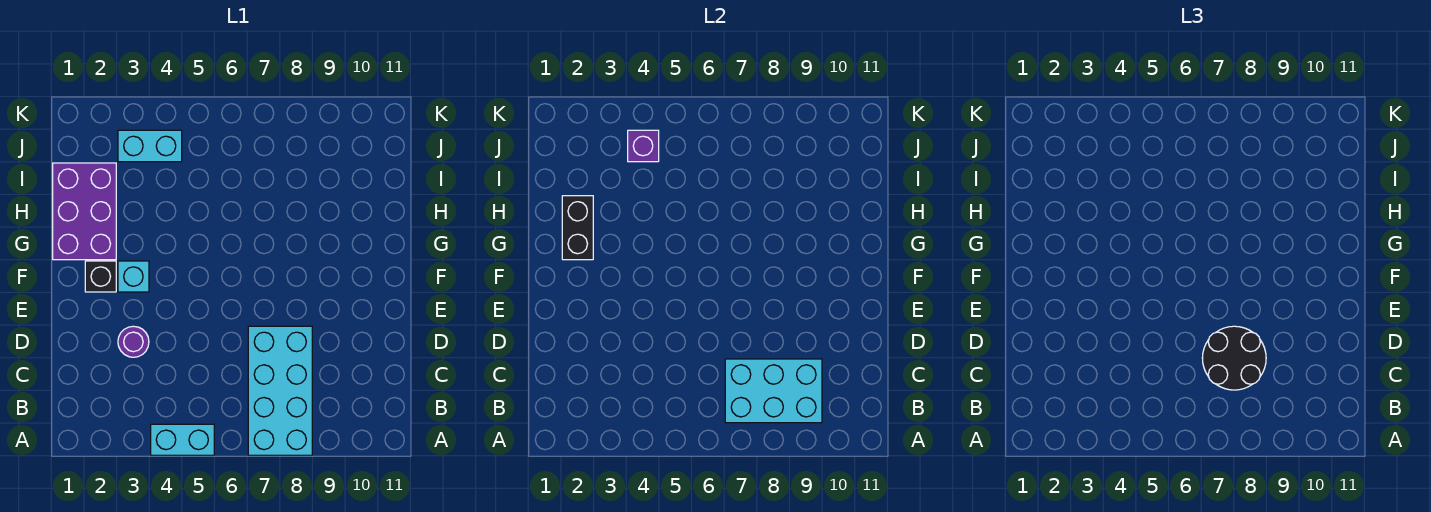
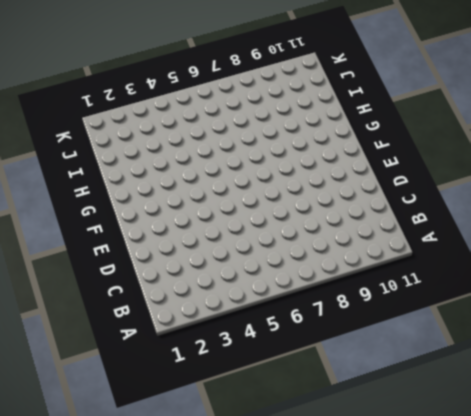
none -> cyan 1x2 brick [151,424,214,455]
none -> cyan 2x4 brick [248,326,312,455]

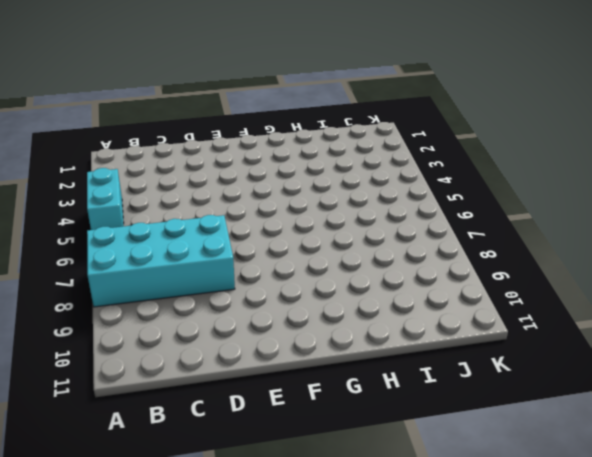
none -> purple 1x1 round brick [118,326,149,357]
none -> black 1x1 brick [85,261,116,292]

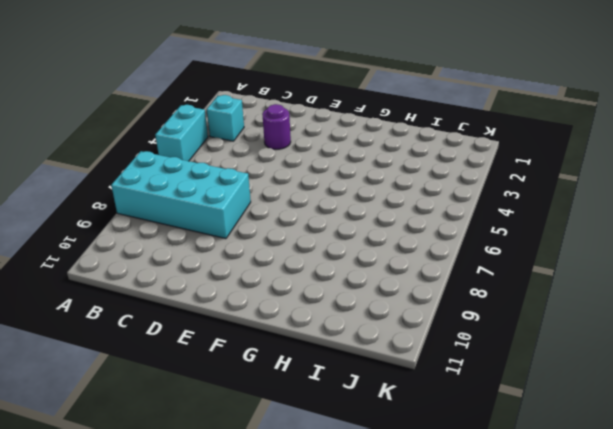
cyan 1x1 brick [207,95,244,141] -> cyan 1x1 brick moved to [118,261,149,292]
none -> black 1x1 brick [85,261,116,292]
none -> purple 2x3 brick [53,163,116,260]

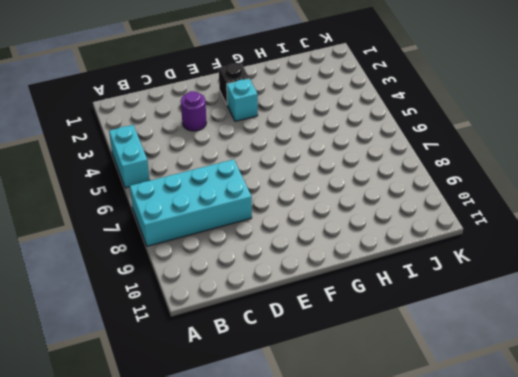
none -> purple 2x3 brick [53,163,116,260]
none -> cyan 1x2 brick [118,130,182,162]

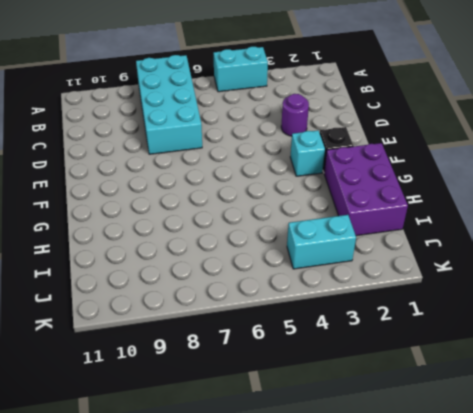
none -> cyan 2x3 brick [725,359,822,423]
none -> black 1x2 brick [562,196,593,260]

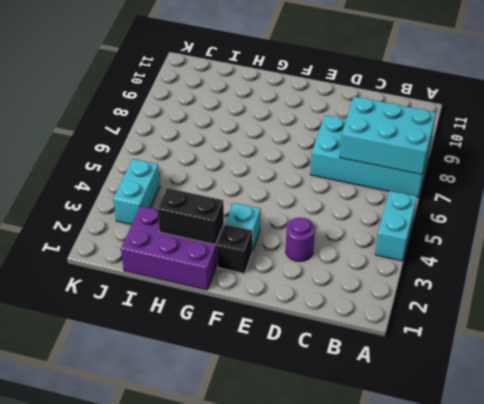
cyan 2x3 brick [340,96,436,174] -> cyan 2x3 brick turned to [725,359,822,423]
none -> purple 1x1 brick [628,130,659,162]
none -> black 2x2 round brick [1202,326,1266,390]

